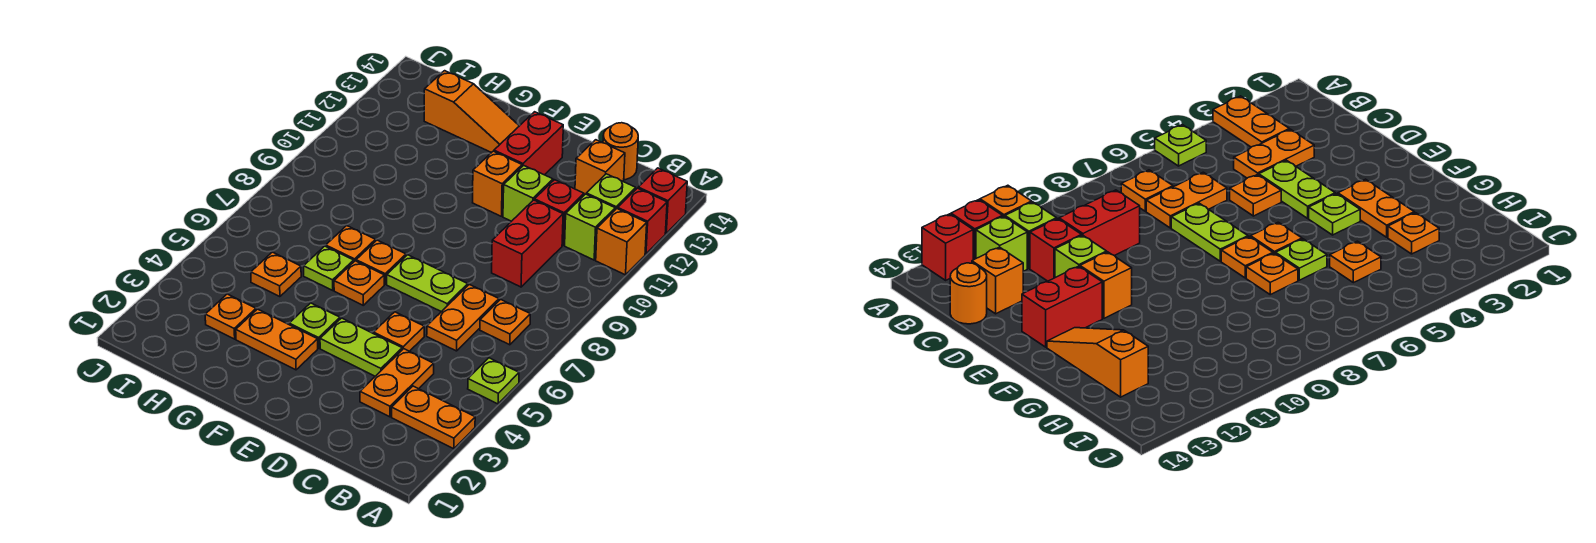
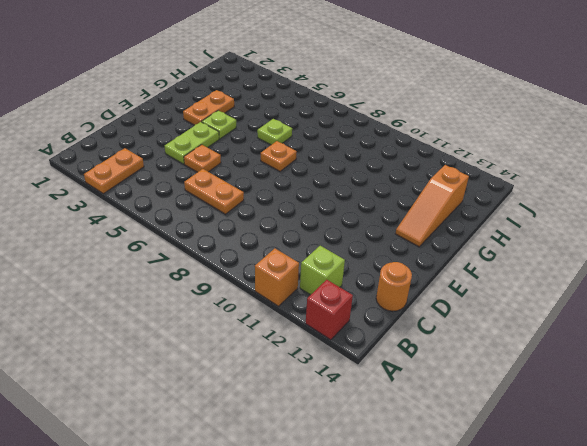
none -> lime 1x1 plate [468,358,519,404]
none -> red 1x1 brick [618,188,667,254]
none -> orange 1x1 plate [480,299,530,345]

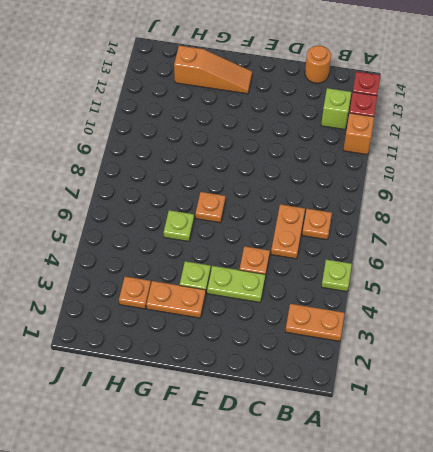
none -> lime 1x1 brick [565,194,615,260]
none -> orange 1x2 plate [360,349,434,417]
none -> red 1x2 brick [492,200,563,287]

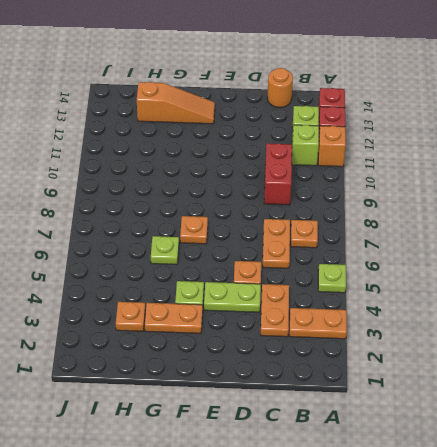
none -> red 1x1 brick [535,180,584,245]
none -> orange 1x1 brick [575,140,625,195]
none -> lime 1x2 plate [387,255,468,312]

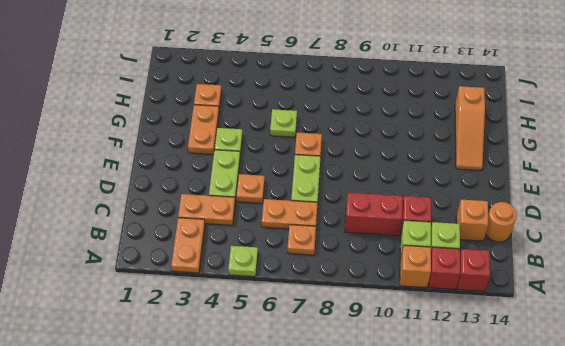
none -> lime 1x1 brick [503,165,553,221]
none -> orange 1x1 brick [473,151,522,216]
none -> red 1x2 brick [494,112,563,175]

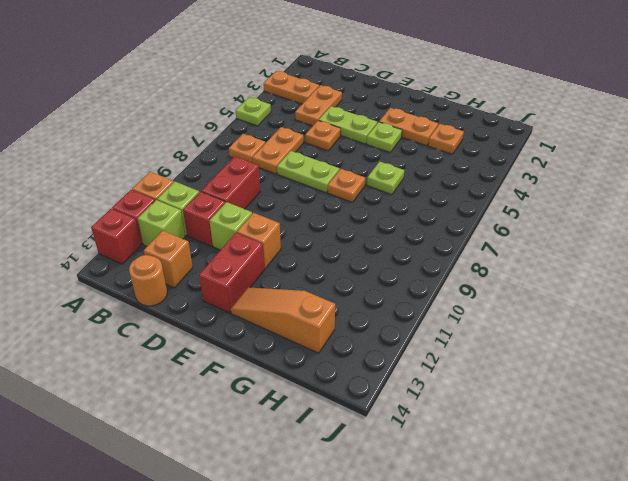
none -> orange 1x1 plate [334,261,384,305]
none -> orange 1x1 plate [326,226,376,261]
none -> orange 1x1 plate [251,252,301,297]

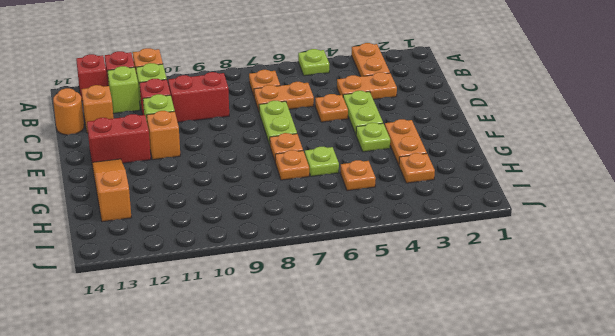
none -> orange 1x1 plate [334,261,384,305]

